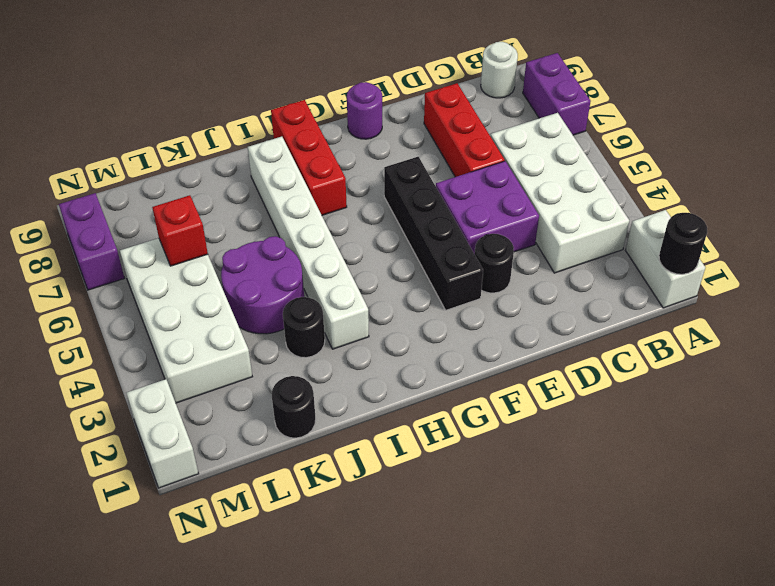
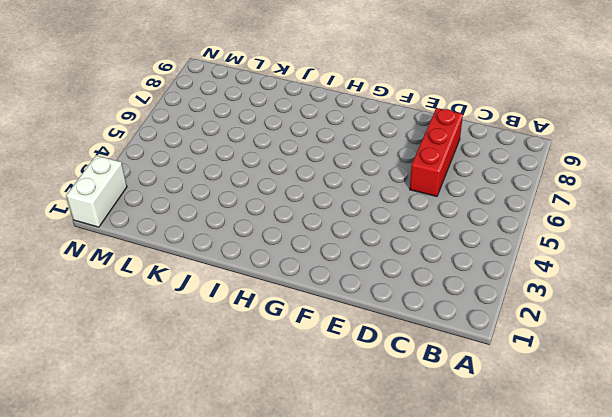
none -> white 1x2 brick [626,210,705,308]
none -> purple 1x2 brick [523,53,591,135]
none -> white 2x4 brick [490,113,629,273]

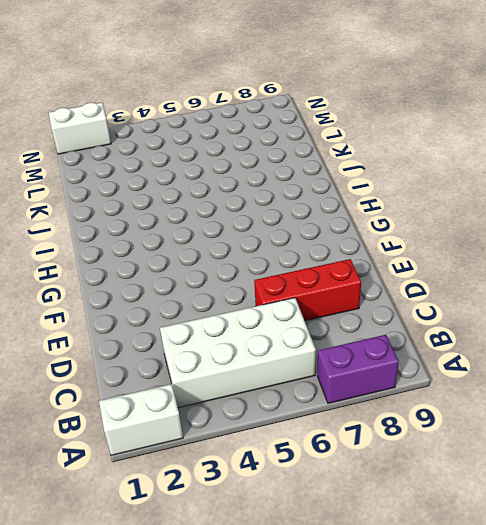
none -> white 1x1 round brick [481,42,518,98]
none -> purple 2x2 brick [436,161,539,254]
none -> black 1x1 round brick [475,234,514,293]

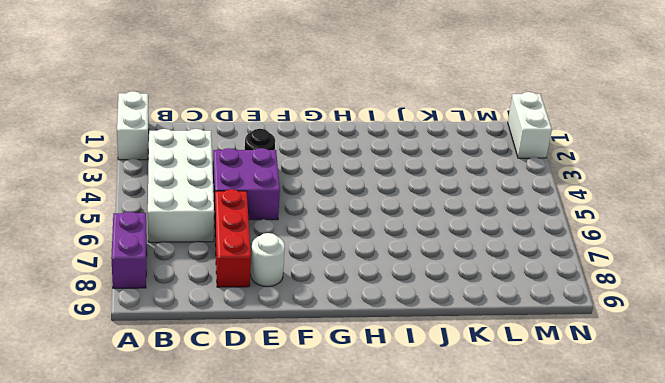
white 1x1 round brick [251,233,285,287] -> white 1x1 round brick moved to [481,42,518,98]
none -> black 1x4 brick [384,157,483,310]
none -> purple 1x1 round brick [347,82,382,139]
none -> red 1x3 brick [271,100,347,215]

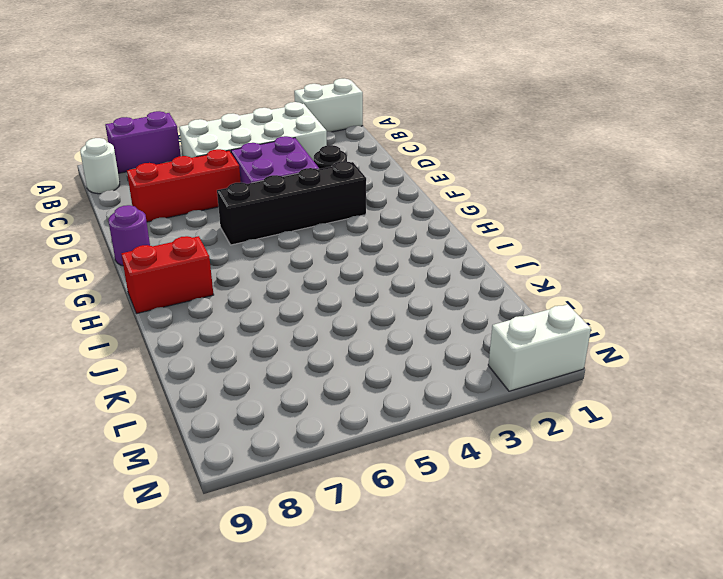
red 1x2 brick [121,236,214,314] -> red 1x3 brick [271,100,347,215]
none -> white 1x6 brick [248,137,369,349]
none -> black 1x1 round brick [283,297,325,358]
none -> purple 2x2 round brick [221,236,304,334]

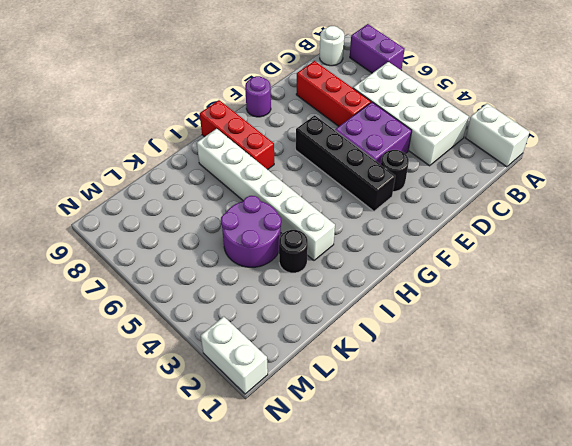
none -> black 1x1 round brick [272,376,316,438]
none -> white 2x4 brick [120,238,252,403]
none -> purple 1x2 brick [59,193,124,290]

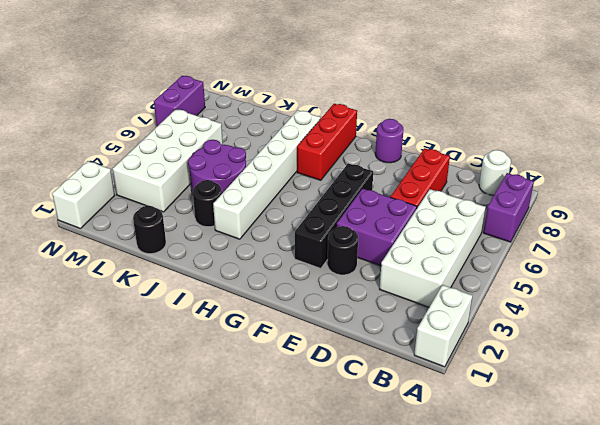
none -> black 1x1 round brick [659,213,707,274]
none -> red 1x1 brick [152,195,208,266]

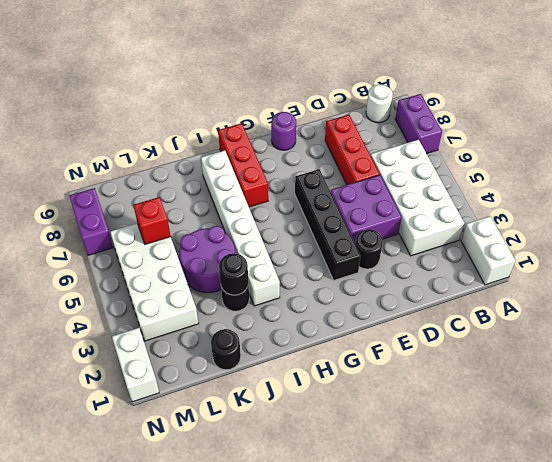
black 1x1 round brick [219,253,248,295] -> black 1x1 round brick moved to [659,213,707,274]

